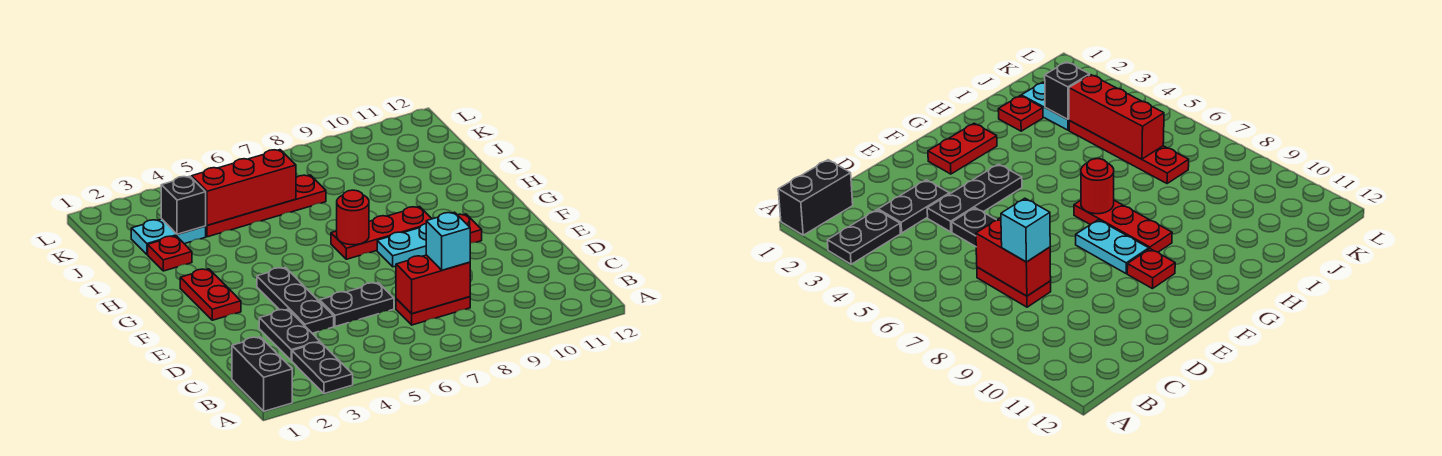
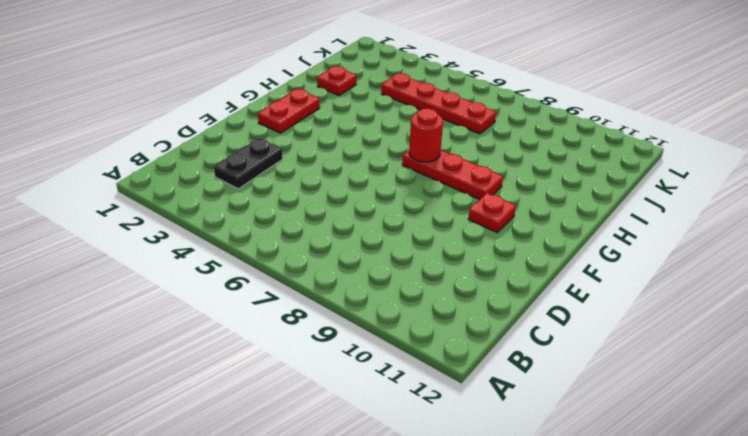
none -> black 1x2 brick [232,337,292,411]
none -> black 1x2 plate [292,342,353,394]
none -> red 1x2 plate [396,297,470,325]

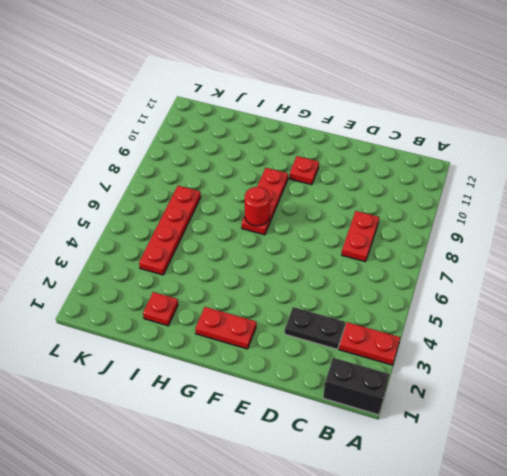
red 1x2 plate [339,322,400,365] -> black 1x2 plate [292,342,353,394]
none -> black 1x3 plate [257,268,334,333]
none -> black 1x2 plate [320,283,394,327]
none -> cyan 1x2 plate [377,224,426,267]

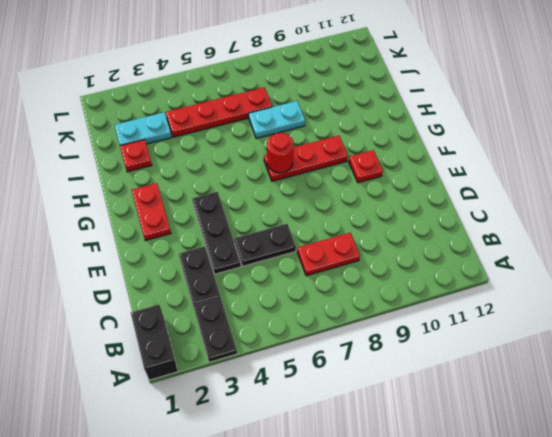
cyan 1x2 plate [249,101,305,139] -> cyan 1x2 plate moved to [377,224,426,267]
none -> red 1x2 brick [396,255,470,314]
none -> black 1x1 brick [161,176,206,234]
none -> red 1x3 brick [192,150,296,225]

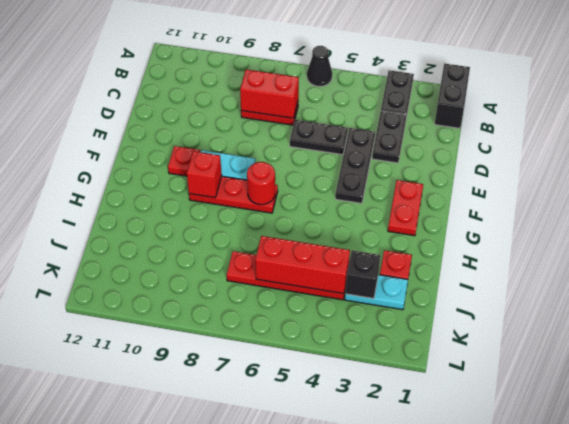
black 1x1 cone [307,46,332,86] -> none
red 1x1 brick [187,151,222,198] -> none
none -> cyan 1x1 brick [426,212,470,270]

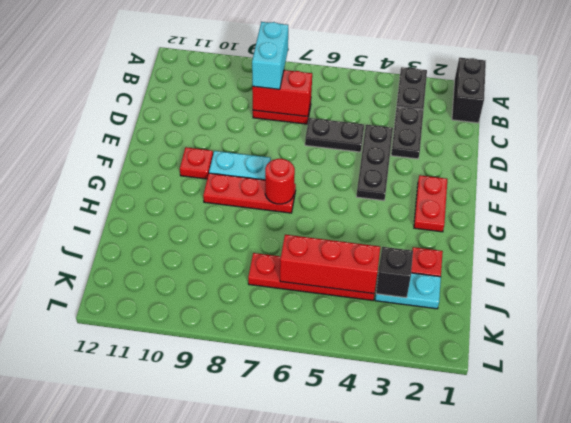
cyan 1x2 brick [252,22,288,89] -> cyan 1x1 brick [426,212,470,270]

